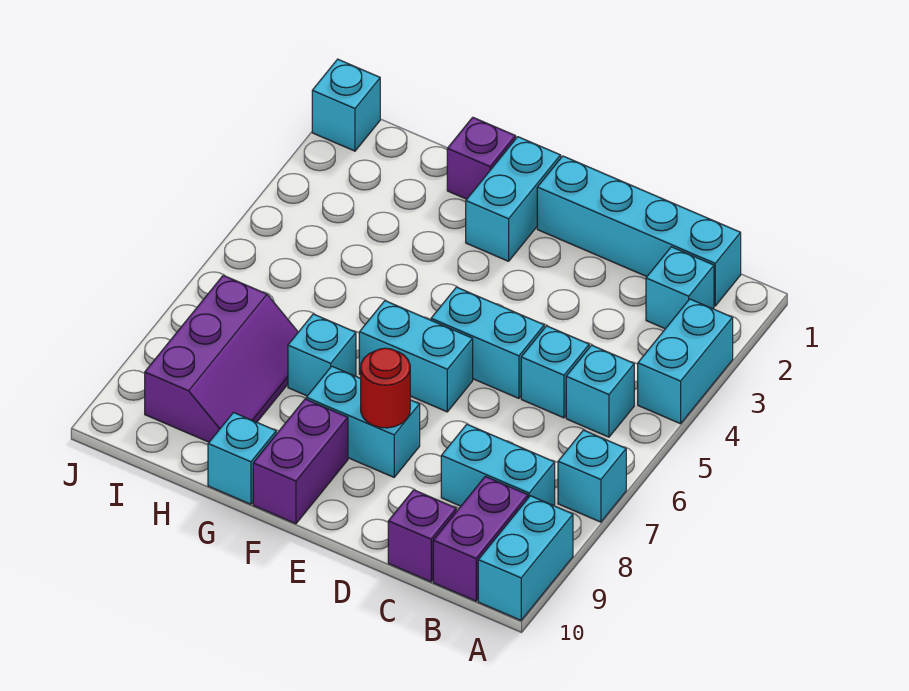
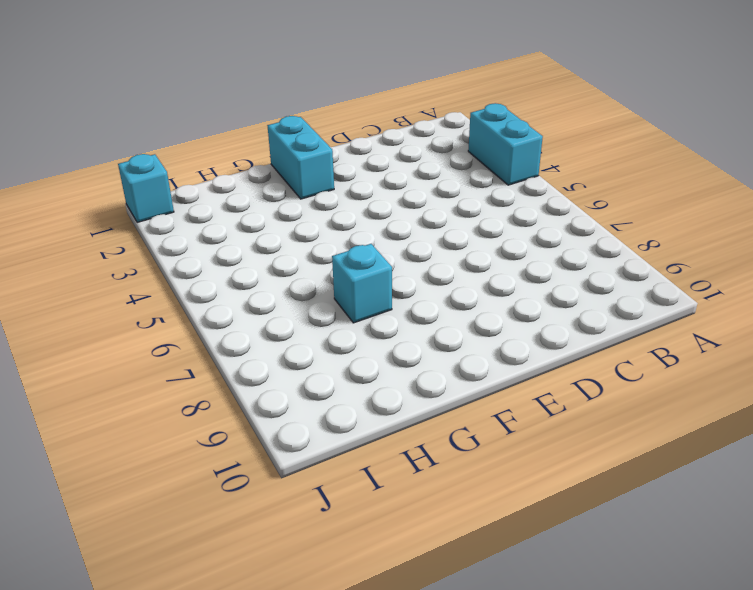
none -> cyan 1x1 brick [558,430,626,522]
none -> cyan 1x2 brick [478,496,573,620]
none -> cyan 1x4 brick [537,156,741,306]

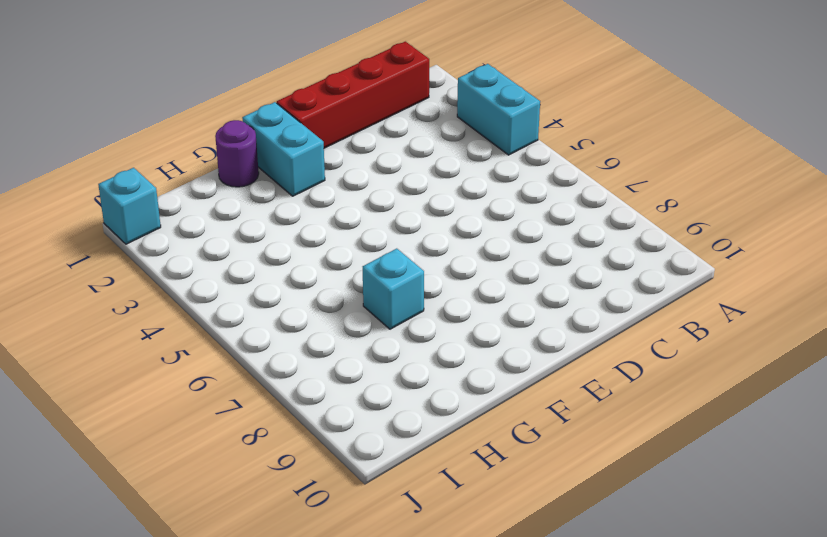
red 1x4 brick [277,42,429,148] -> cyan 1x4 brick [537,156,741,306]
purple 1x1 round brick [215,120,259,187] -> purple 1x1 brick [447,117,516,199]
none -> cyan 1x1 brick [558,430,626,522]
none -> cyan 1x2 brick [478,496,573,620]
none -> cyan 1x1 brick [646,247,714,329]

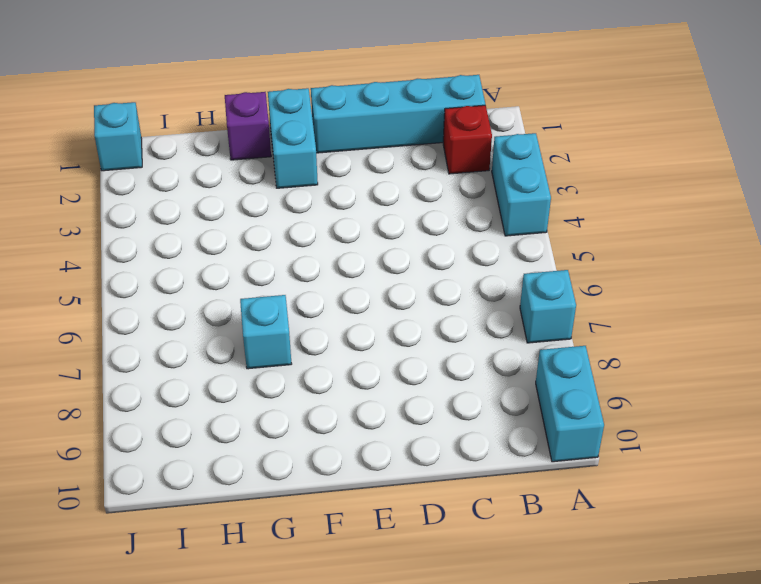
red 1x1 brick [443,105,492,174] -> cyan 1x1 brick [646,247,714,329]
none -> cyan 1x1 brick [566,345,634,437]
none -> cyan 1x2 brick [441,424,555,506]
none -> purple 1x2 brick [433,476,528,601]

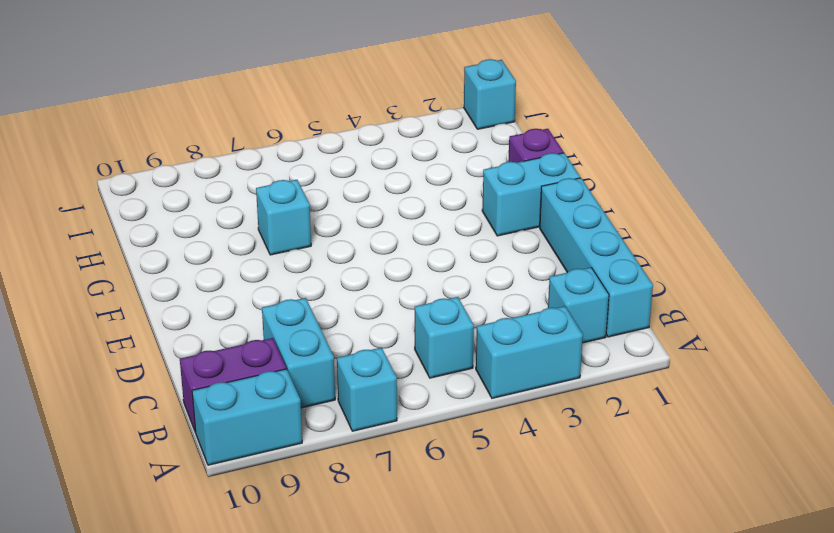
none -> cyan 1x1 brick [521,326,589,418]
none -> purple 1x1 brick [388,490,456,582]
none -> cyan 1x2 brick [431,287,544,398]

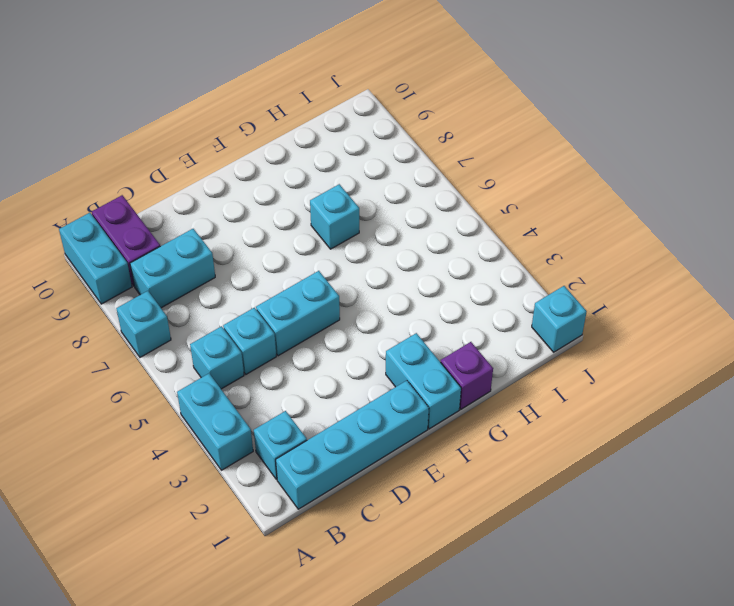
none -> purple 1x1 brick [388,490,456,582]
none -> cyan 1x2 brick [359,301,473,412]
none -> cyan 1x2 brick [306,366,420,477]

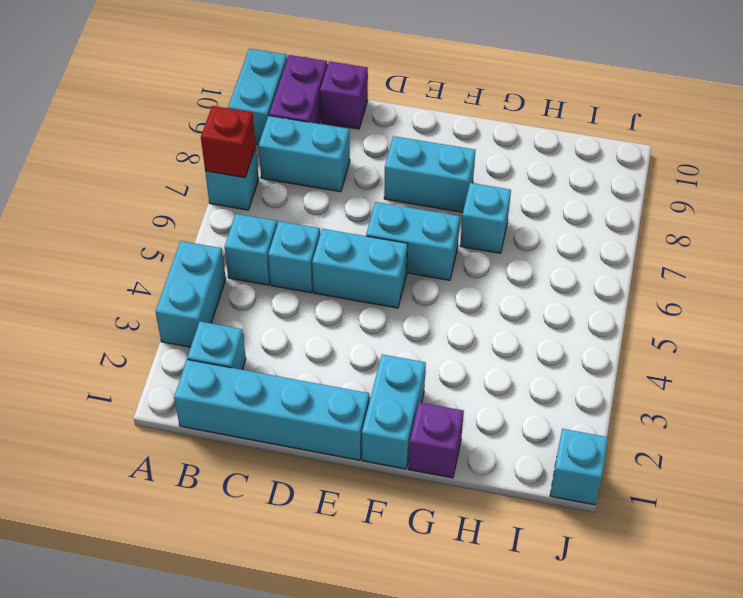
red 1x1 brick [201,106,256,178] -> none
none -> purple 1x2 brick [253,399,348,524]
none -> cyan 1x1 brick [208,413,276,504]
none -> purple 2x3 slope [145,275,298,442]

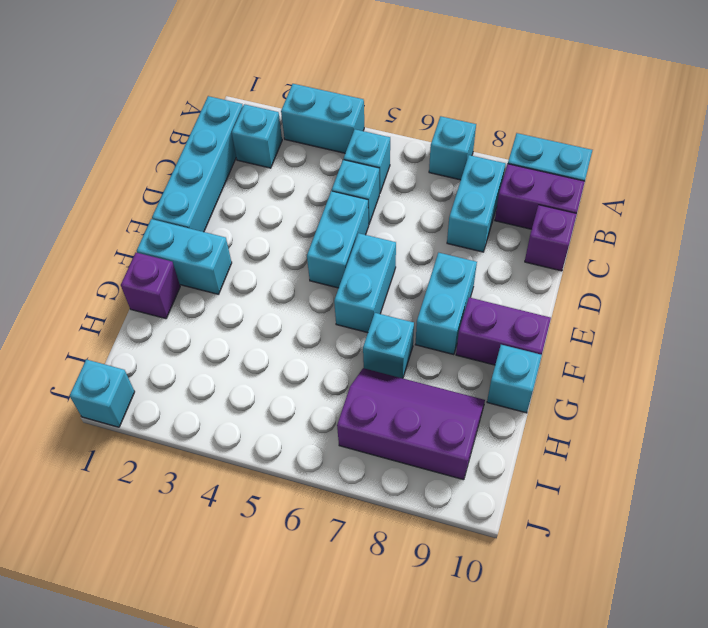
none -> red 1x1 round brick [361,348,410,428]

